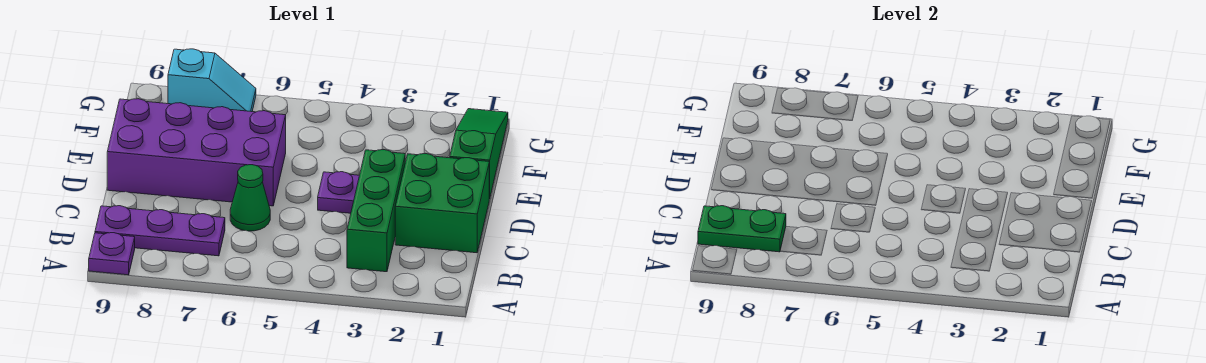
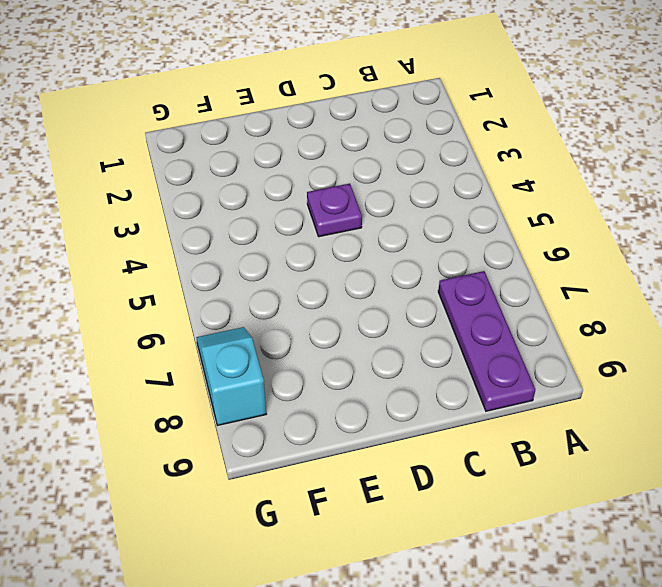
none -> purple 1x1 plate [89,233,135,275]
none -> green 1x3 brick [347,150,405,272]

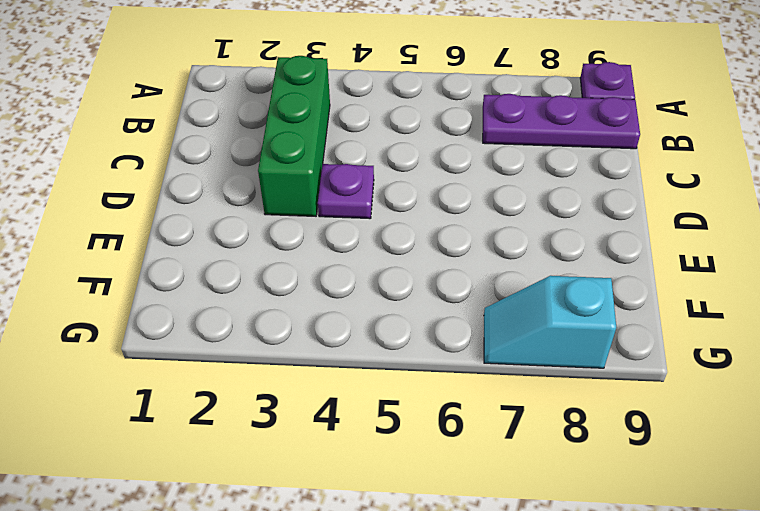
none -> green 2x2 brick [395,154,489,253]
none -> green 1x1 cone [230,165,270,231]

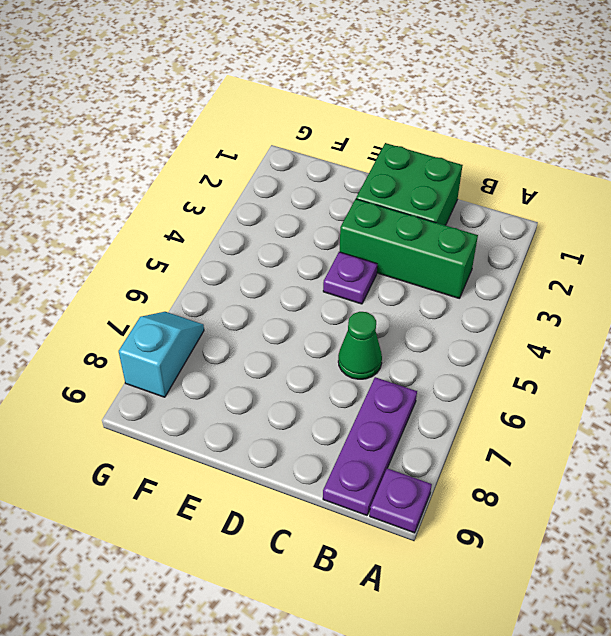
none -> purple 2x4 brick [107,99,286,206]
none -> green 1x3 slope [450,109,508,199]

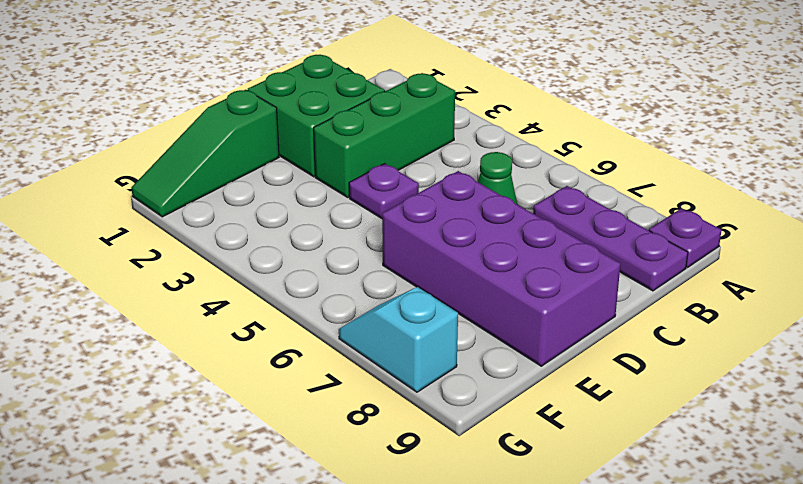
none -> green 1x2 plate [698,206,786,252]

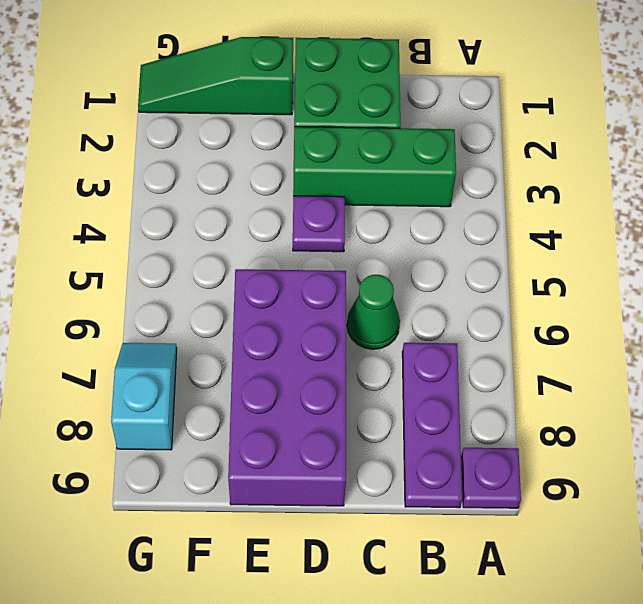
none -> green 1x2 plate [698,206,786,252]

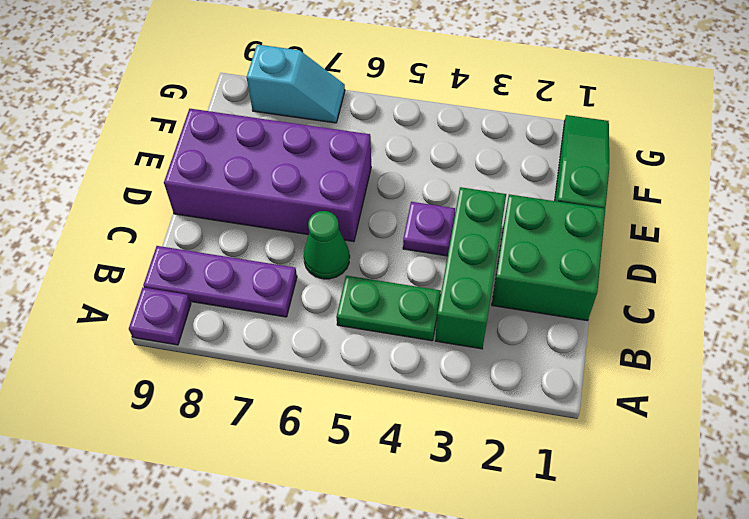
green 1x2 plate [336,276,441,341] -> green 1x2 plate moved to [698,206,786,252]

